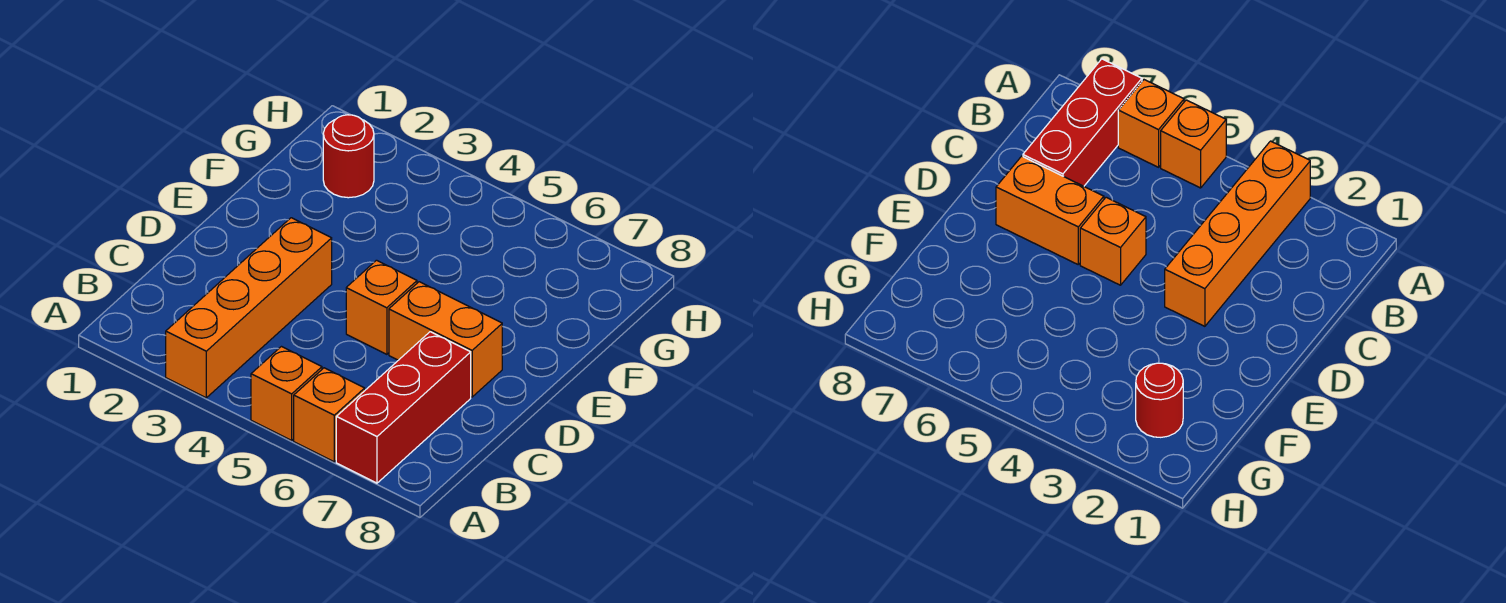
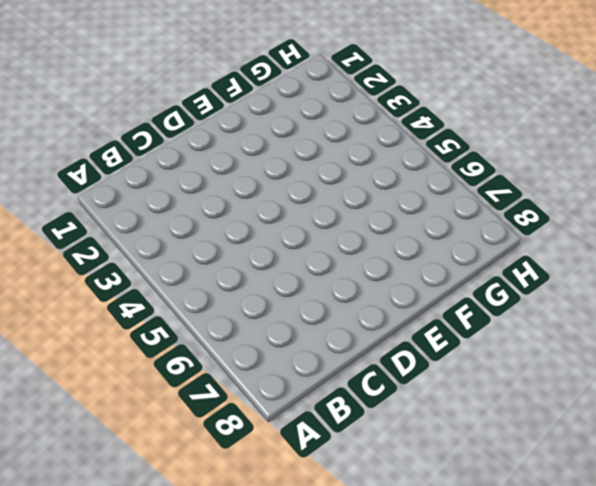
none -> orange 1x4 brick [166,218,332,398]
none -> orange 1x1 brick [251,347,322,440]

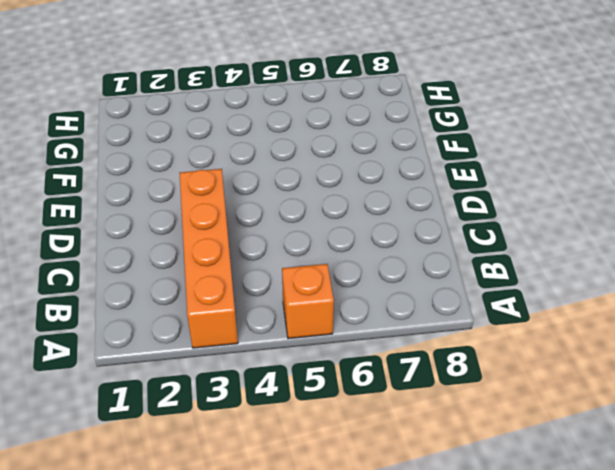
none -> orange 1x1 brick [294,368,365,462]
none -> red 1x3 brick [336,332,471,483]

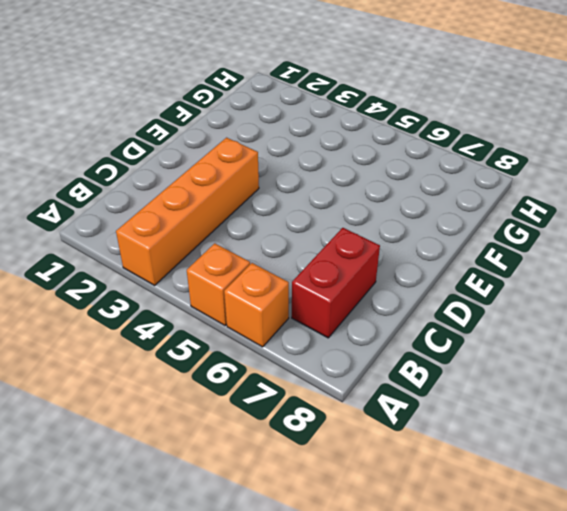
red 1x2 brick [292,228,380,338] -> red 1x3 brick [336,332,471,483]
none -> orange 1x1 brick [346,260,417,354]
none -> orange 1x2 brick [389,282,502,397]

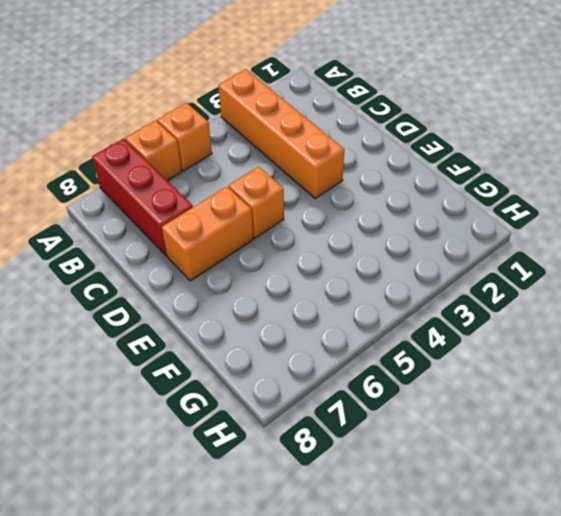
none -> red 1x1 round brick [323,115,374,198]

